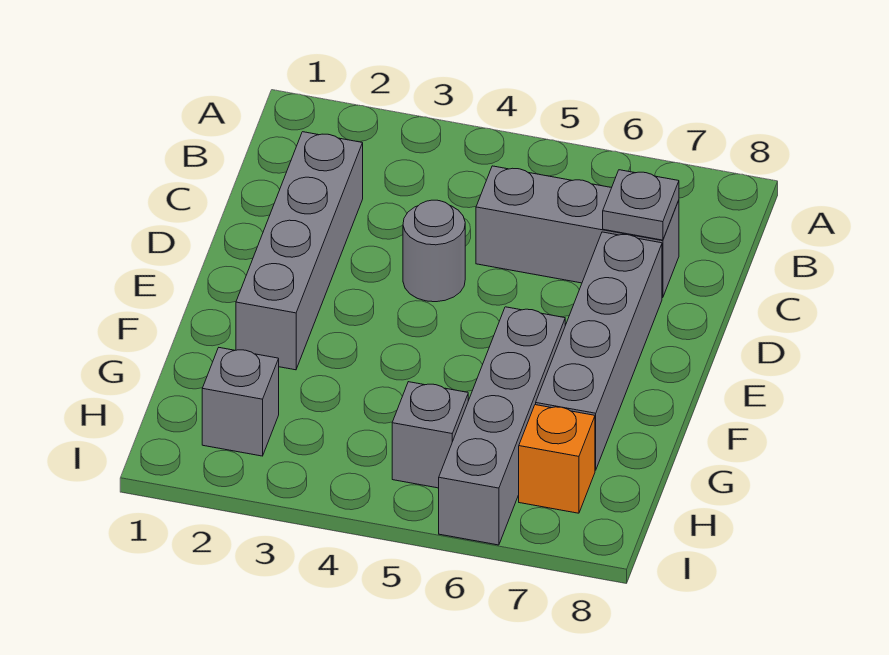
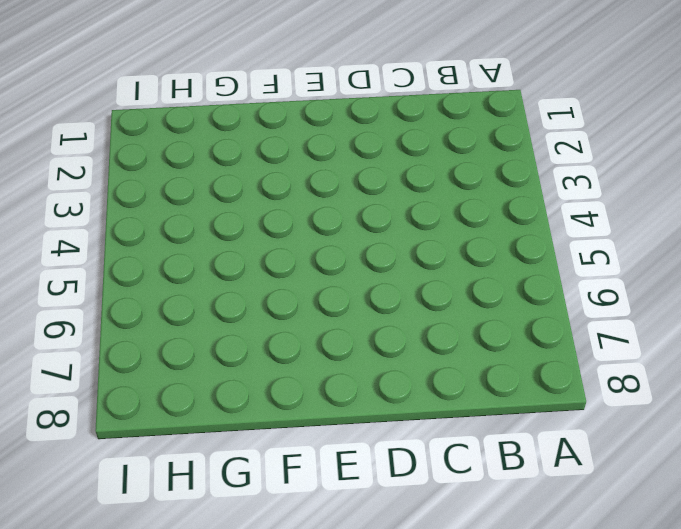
none -> grey 1x4 brick [236,132,363,370]
none -> grey 1x3 brick [476,166,679,298]

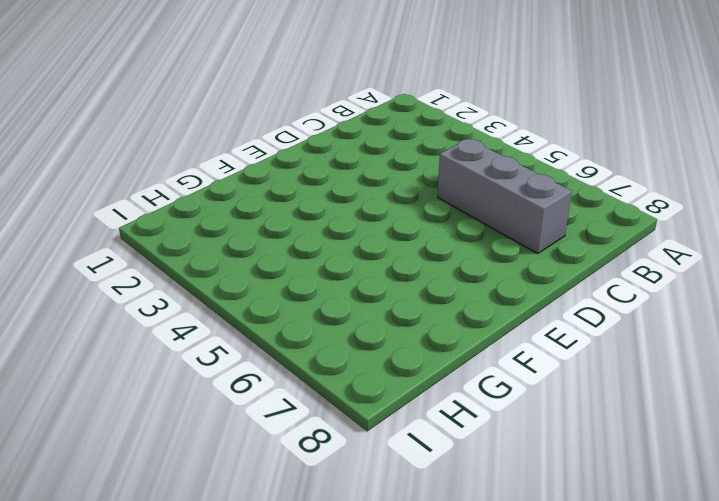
none -> grey 1x4 brick [236,132,363,370]
none -> grey 1x1 round brick [403,200,465,302]

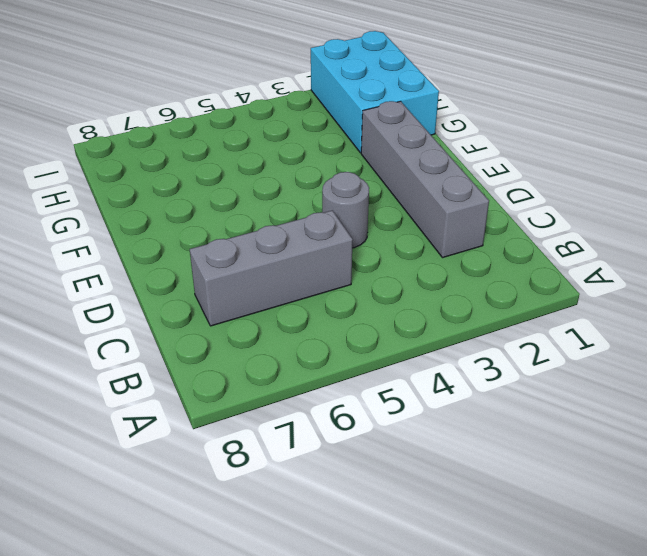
cyan 2x3 brick [311,31,439,153] -> grey 1x1 brick [202,348,279,456]
none -> grey 1x4 brick [536,232,662,470]
none -> grey 1x4 brick [439,307,565,545]

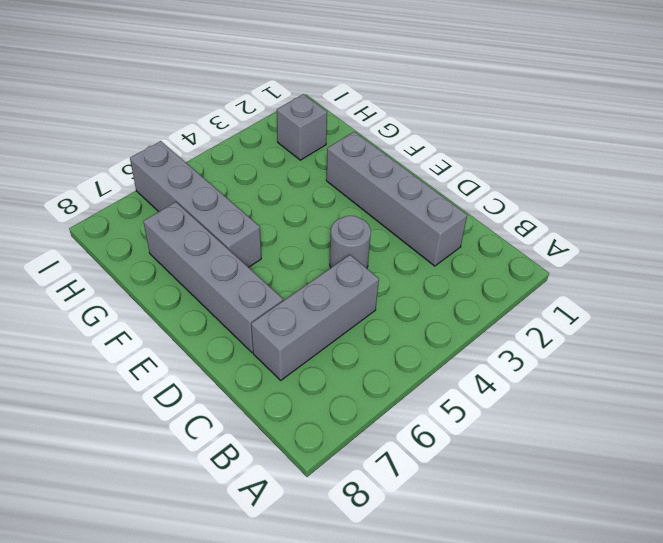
none -> grey 1x1 brick [392,382,468,488]
none -> orange 1x1 brick [519,405,595,513]

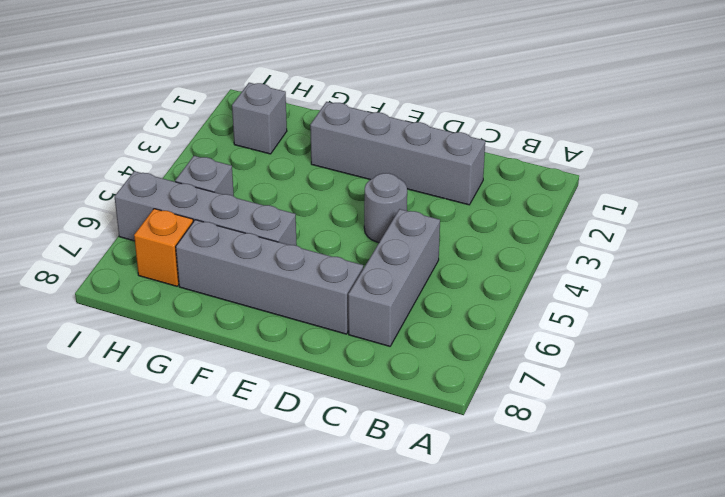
none -> grey 1x1 plate [603,170,679,240]

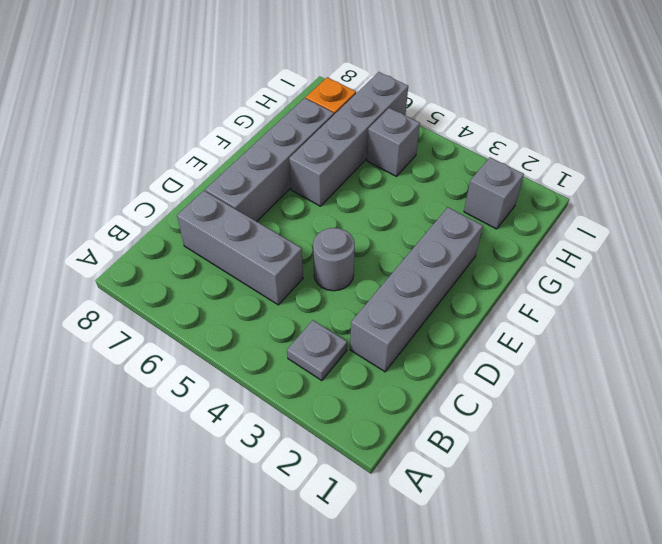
grey 1x1 plate [287,320,347,381] -> grey 1x1 plate moved to [603,170,679,240]

